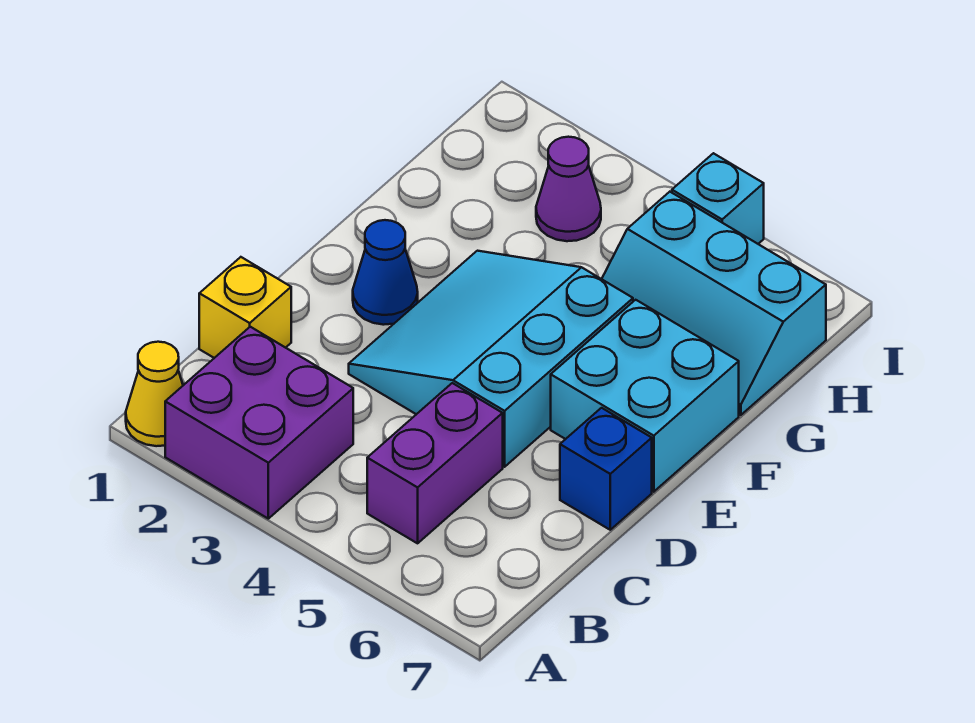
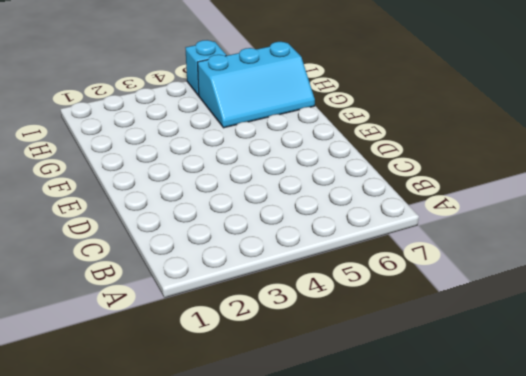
none -> yellow 1x1 cone [126,342,183,446]
none -> purple 2x2 brick [165,327,353,519]

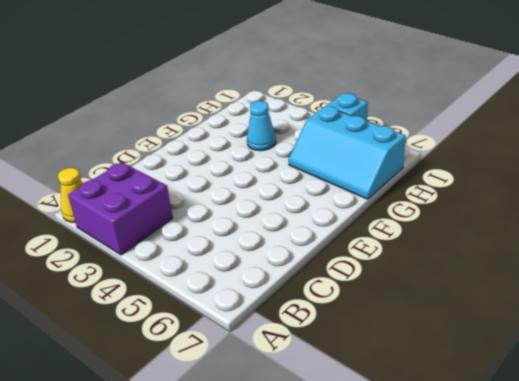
cyan 1x1 cone [247,101,276,151] -> none
none -> purple 1x2 brick [367,383,503,543]
none -> yellow 1x1 brick [199,257,291,358]

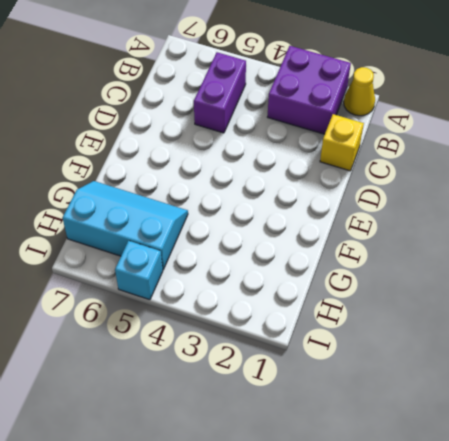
none -> cyan 3x3 slope [349,251,633,467]
none -> blue 1x1 brick [560,408,652,530]

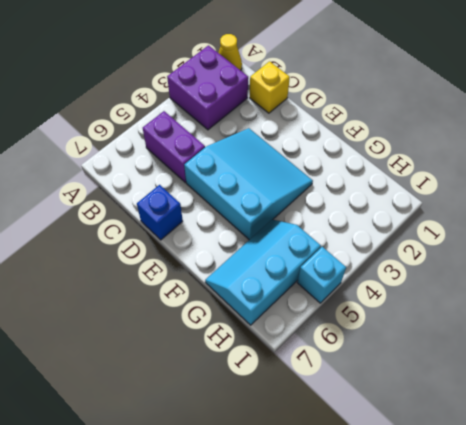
none -> blue 1x1 cone [353,220,418,325]
none -> cyan 2x2 brick [551,300,739,492]

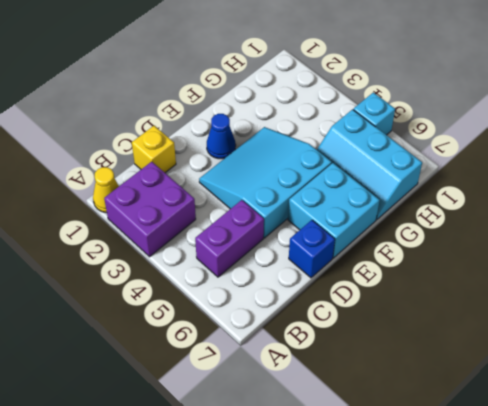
none -> purple 1x1 cone [536,137,601,241]

